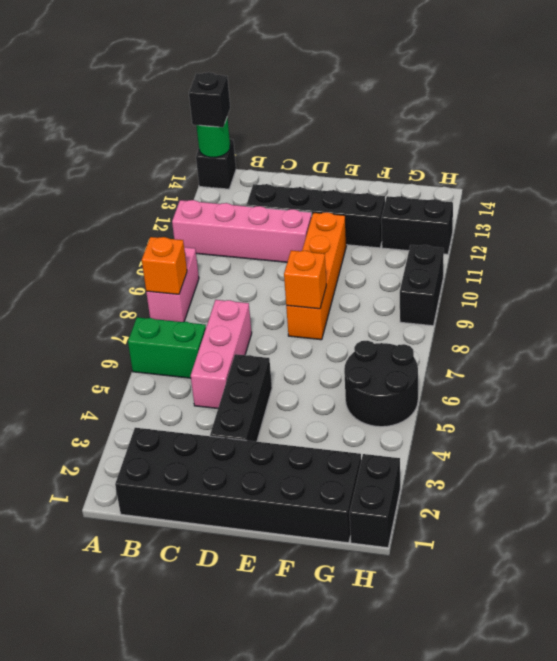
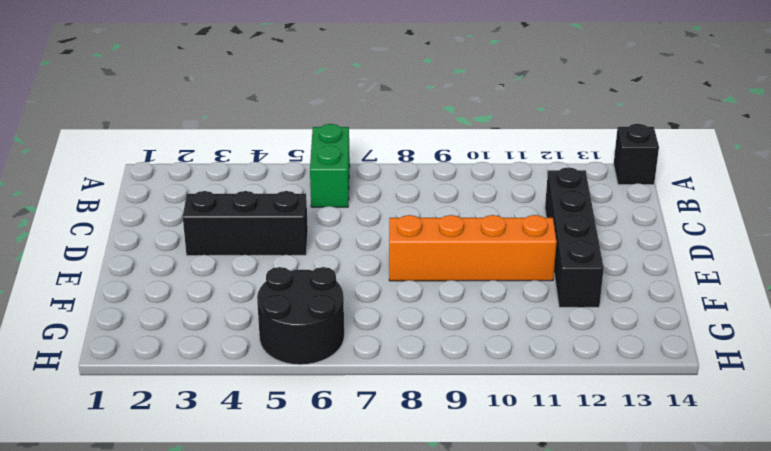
none -> pink 1x2 brick [146,247,199,322]
none -> pink 1x4 brick [172,200,312,262]
none -> black 2x6 brick [115,428,361,543]

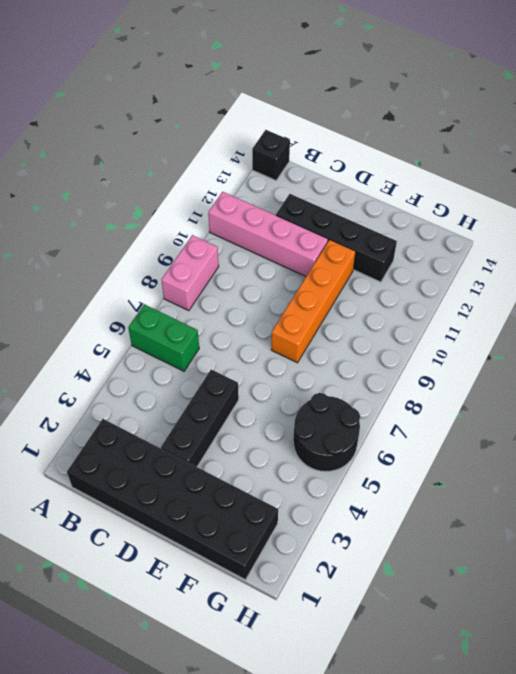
none -> pink 1x3 brick [191,300,252,409]
none -> black 1x2 brick [381,196,453,254]
none -> black 1x2 brick [350,454,400,548]

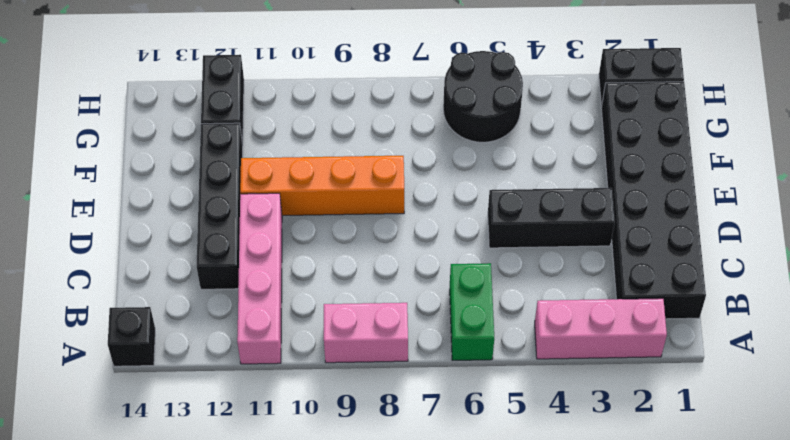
pink 1x3 brick [535,298,667,359] -> pink 1x3 brick moved to [191,300,252,409]
none -> black 1x2 brick [400,245,444,326]
none -> orange 1x1 brick [142,237,187,294]
none -> green 1x1 round brick [196,117,230,157]

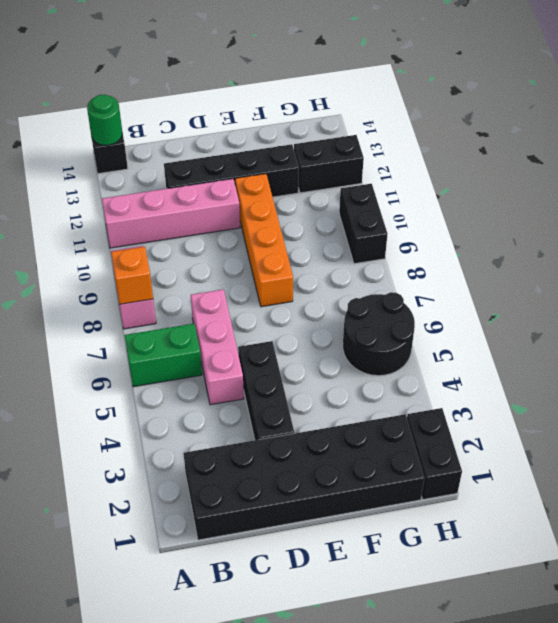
none -> orange 1x1 brick [284,250,326,309]
none -> black 1x1 brick [189,72,230,127]

